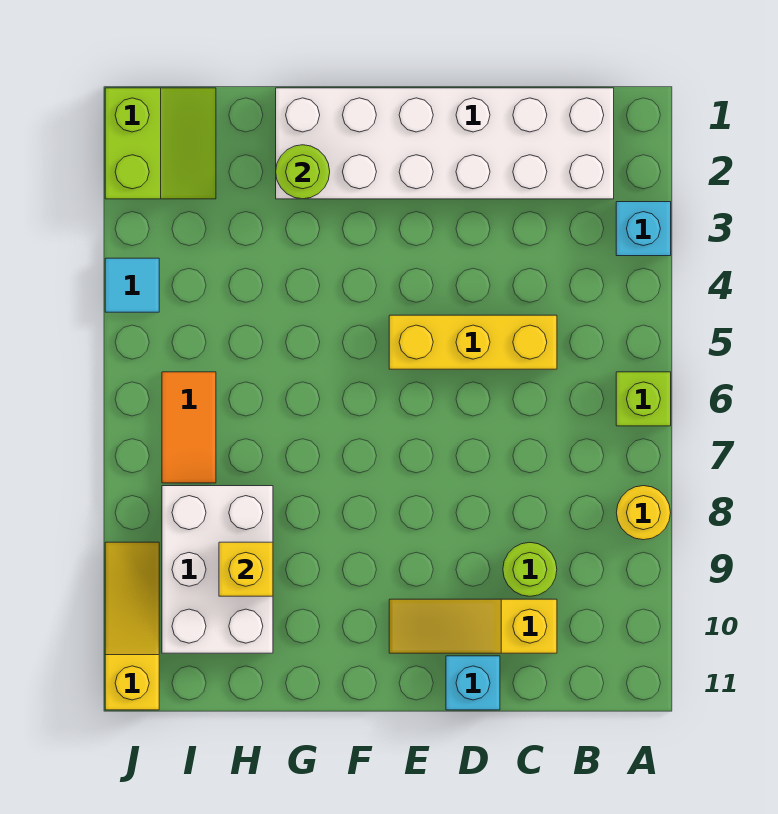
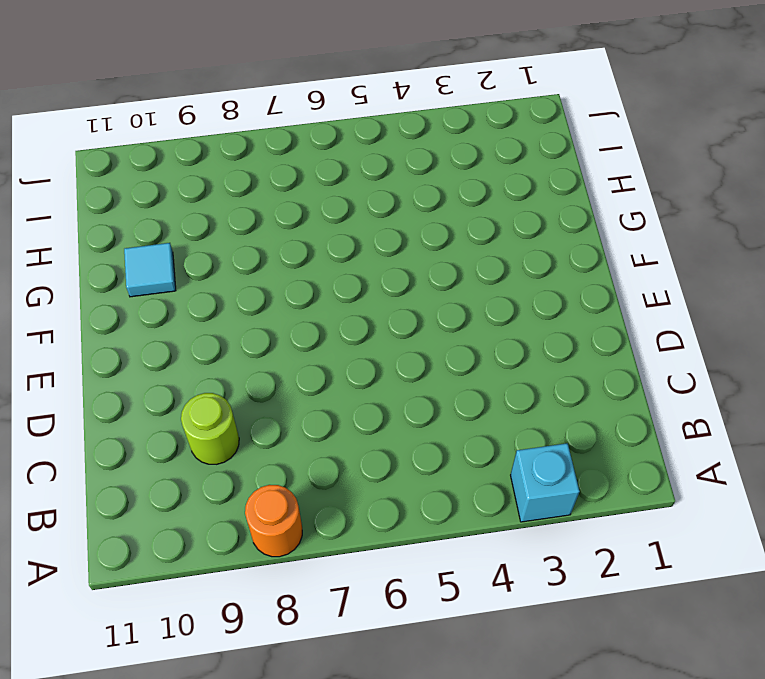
orange 1x1 round brick [245,485,302,557] -> yellow 1x1 round brick [616,486,671,540]
cyan 1x1 tile [124,243,176,297] -> cyan 1x1 tile moved to [105,258,159,312]
none -> lime 1x1 brick [616,372,671,426]
none -> white 2x6 brick [276,88,614,199]
none -> yellow 1x3 brick [389,315,557,369]

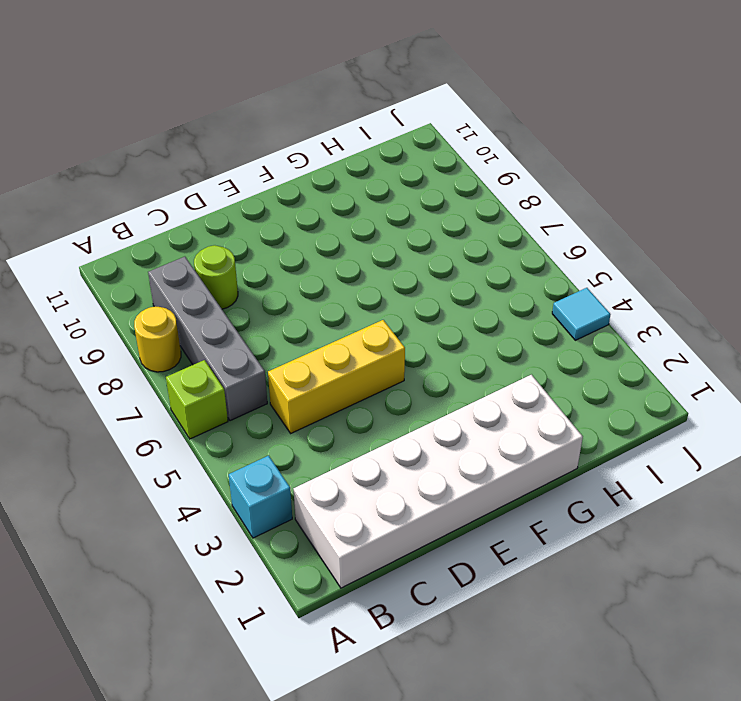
grey 1x4 brick [148,257,267,421] -> none
none -> yellow 1x3 slope [389,599,557,653]
none -> cyan 1x1 brick [446,656,500,710]
none -> white 2x3 brick [162,486,273,653]

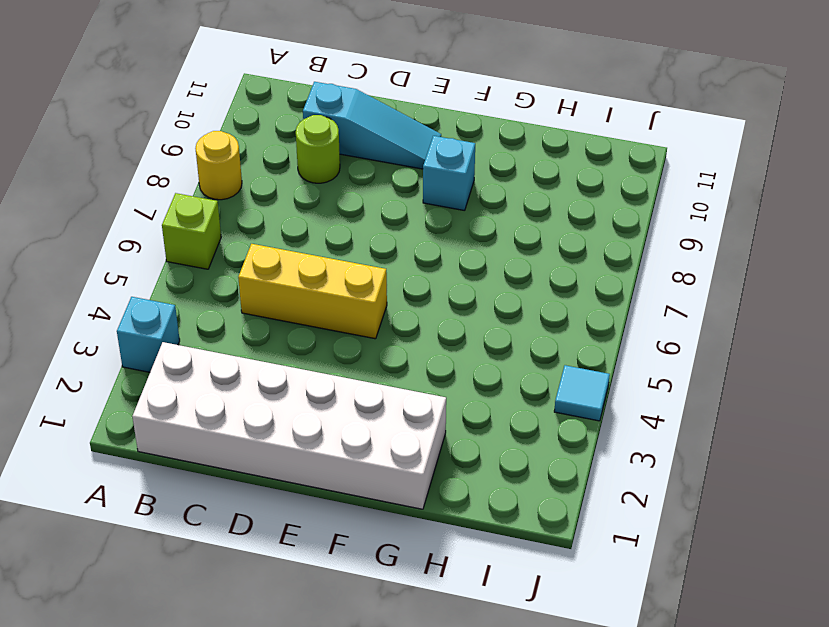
cyan 1x3 slope [303,82,441,169] -> yellow 1x3 slope [389,599,557,653]
cyan 1x1 brick [423,136,475,211] -> cyan 1x1 brick moved to [446,656,500,710]
none -> white 2x3 brick [162,486,273,653]
none -> lime 2x2 slope [105,88,216,199]
none -> orange 1x2 tile [162,372,216,483]

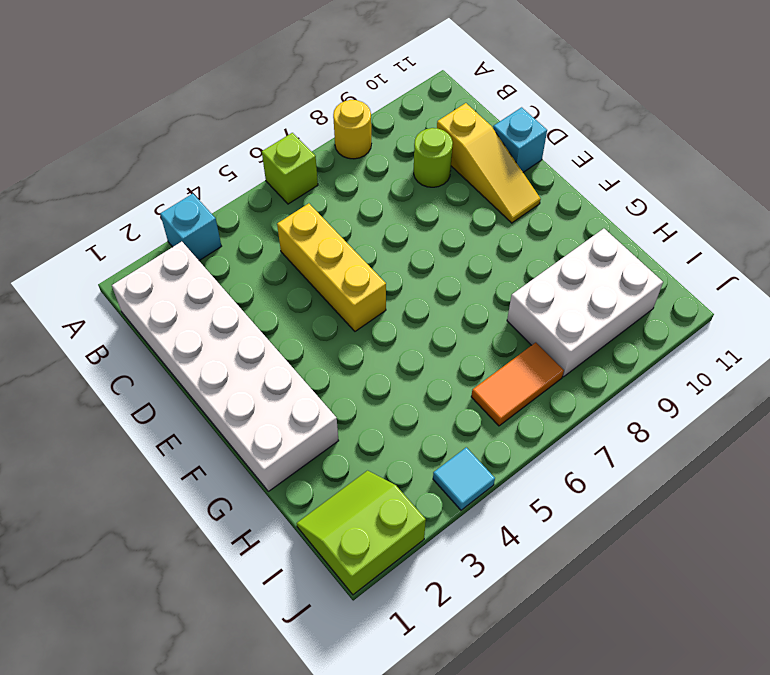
none -> yellow 1x3 slope [105,542,159,710]
none -> lime 1x1 round brick [276,145,330,199]
none -> yellow 1x1 brick [219,542,273,596]

